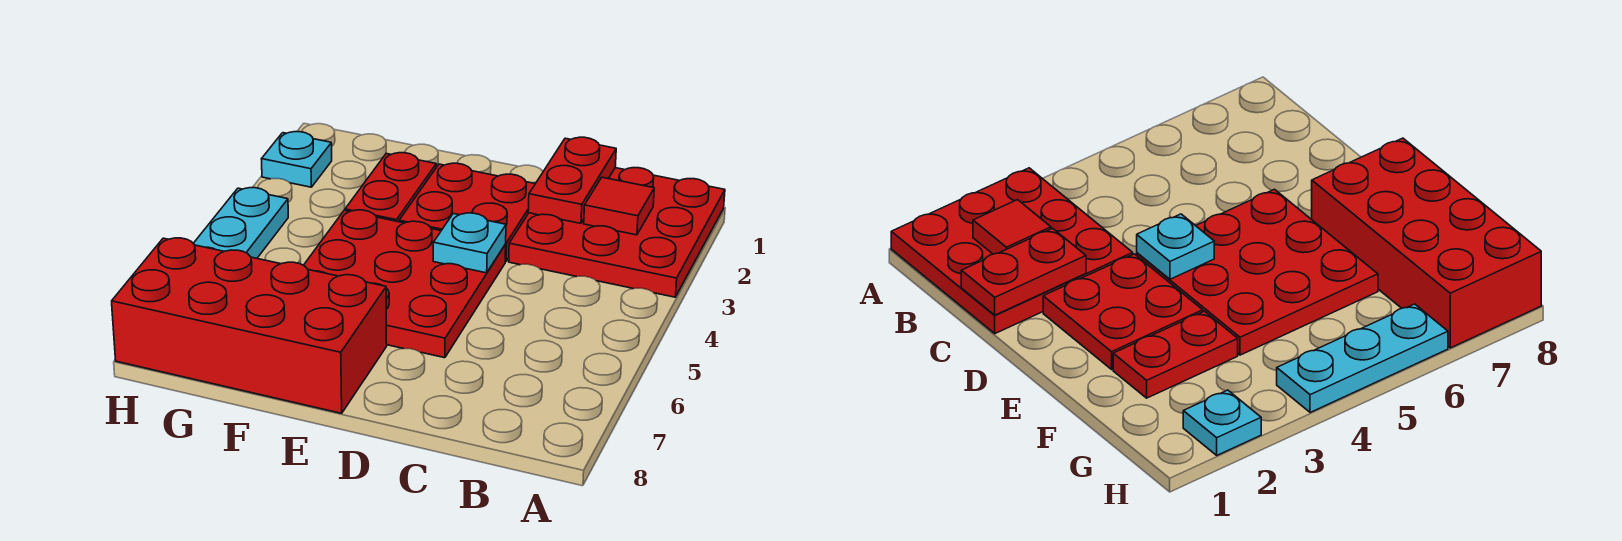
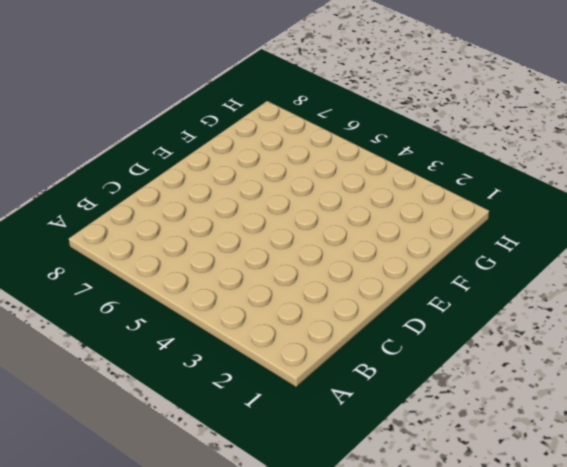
none -> red 3x3 plate [509,168,725,297]
none -> red 2x2 plate [399,163,535,262]

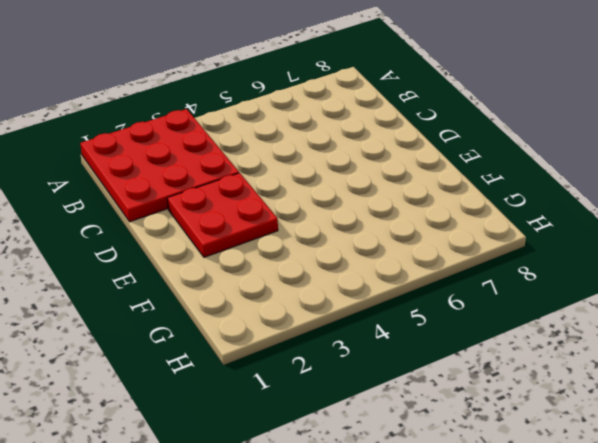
none -> red 3x3 plate [304,210,506,358]
none -> red 2x4 brick [112,238,387,413]

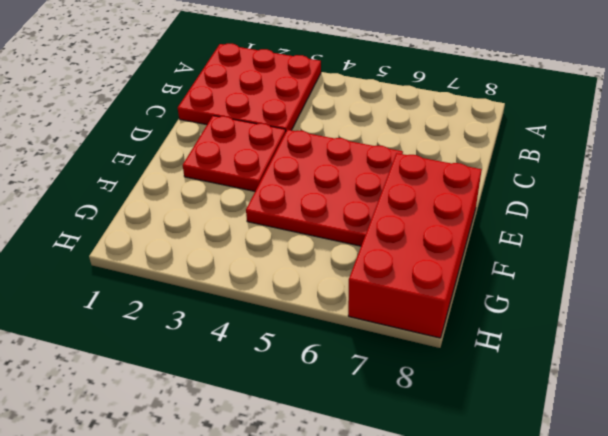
none -> red 1x2 plate [345,153,436,222]
none -> cyan 1x1 plate [262,132,332,187]

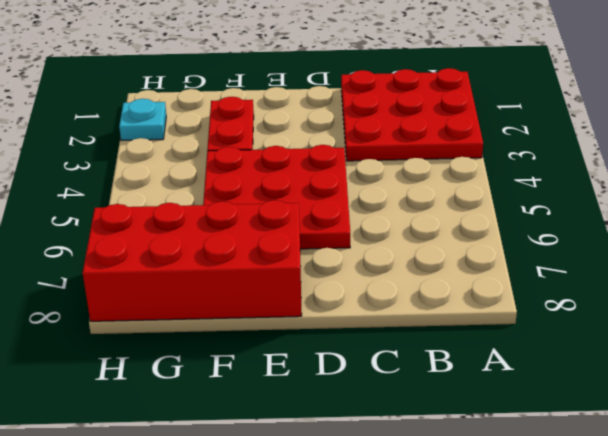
none -> red 2x2 plate [399,163,535,262]
none -> cyan 1x3 plate [193,188,288,258]

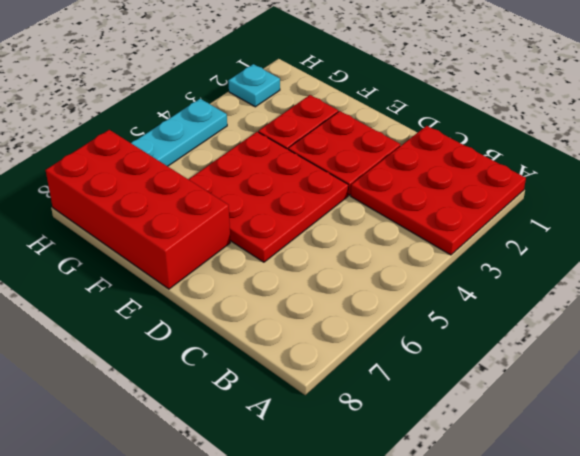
none -> red 1x1 tile [584,177,654,235]
none -> red 1x2 plate [528,137,616,223]

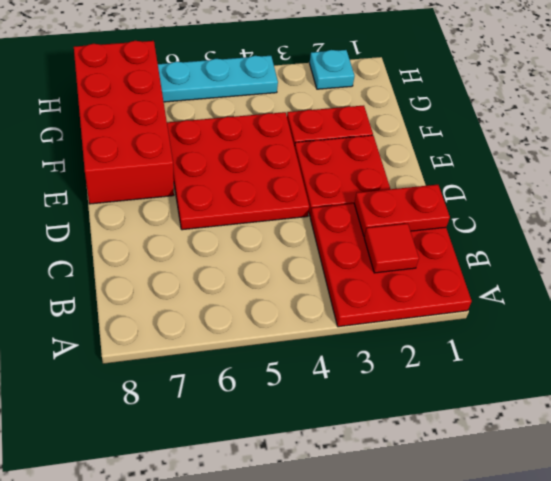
none -> cyan 1x1 plate [433,213,506,273]

